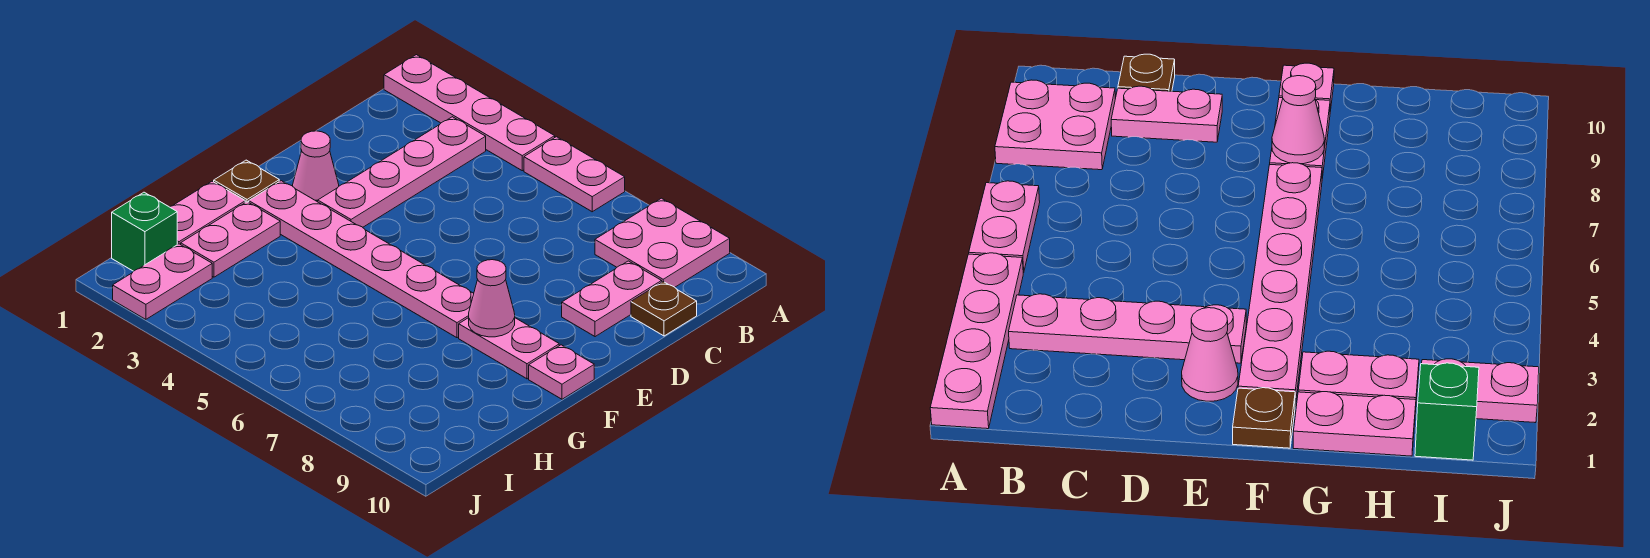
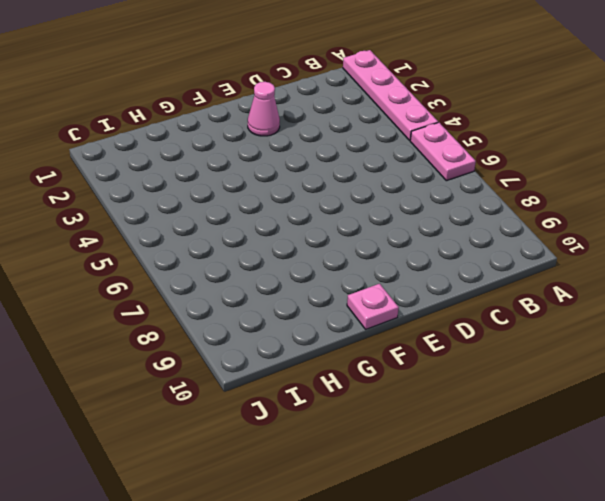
none -> pink 2x2 plate [595,198,730,287]
none -> pink 1x4 plate [318,117,486,227]
none -> pink 1x2 plate [562,261,662,337]

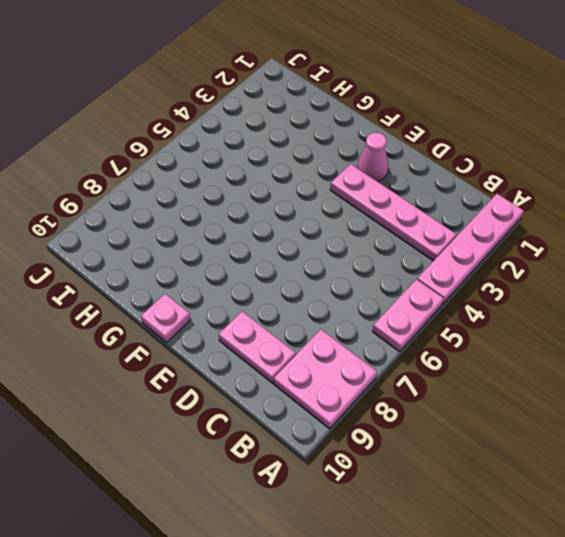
none -> brown 1x1 plate [631,282,697,336]
none -> brown 1x1 plate [214,160,279,203]
none -> pink 1x6 plate [249,181,474,338]

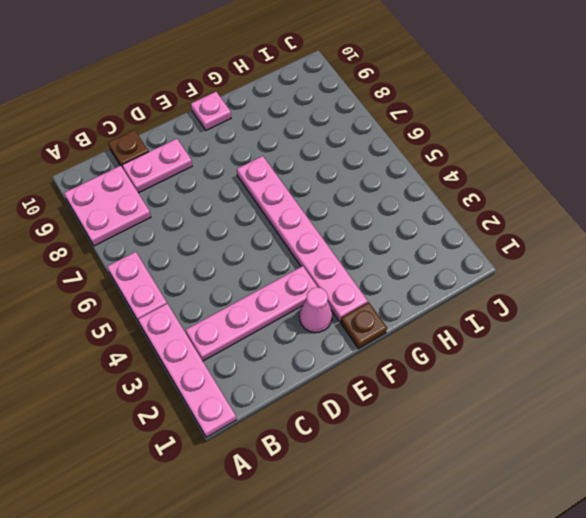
none -> pink 1x2 plate [459,318,559,379]
none -> pink 1x2 plate [170,181,245,245]
none -> pink 1x2 plate [181,202,280,277]

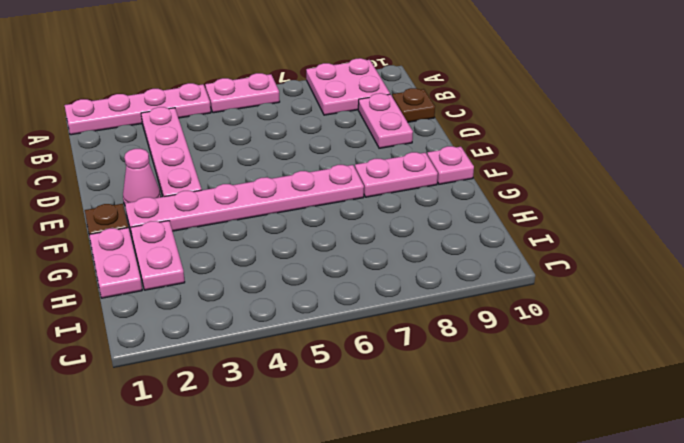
none -> green 1x1 brick [112,192,177,271]
none -> pink 1x2 plate [113,244,212,319]
none -> pink 1x1 cone [469,260,515,337]

